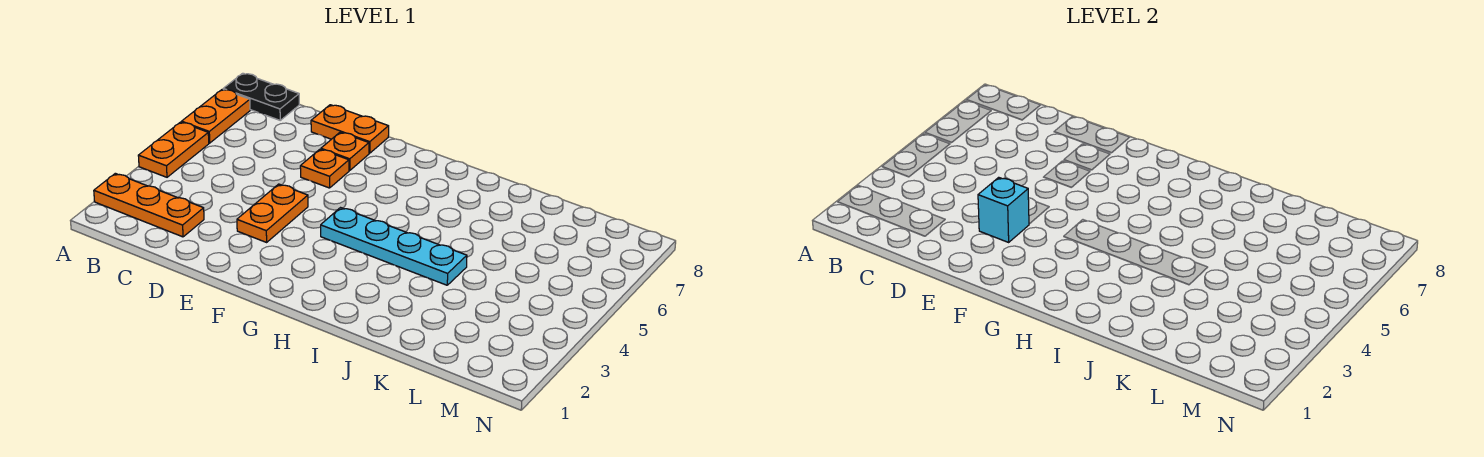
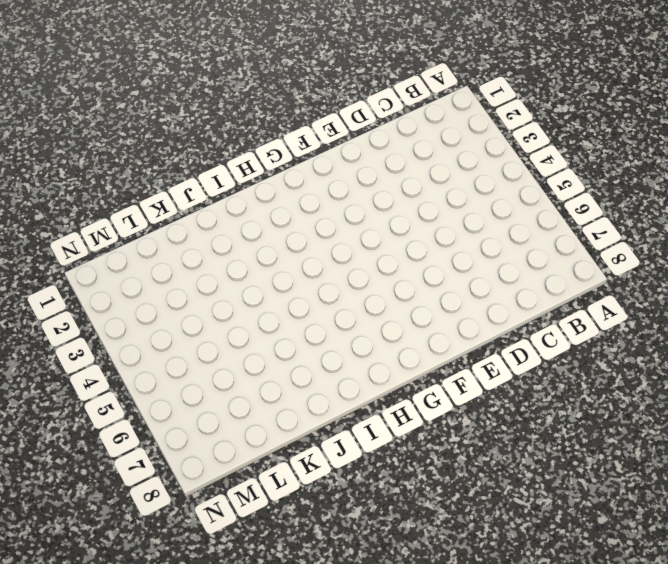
none -> orange 1x3 plate [94,173,204,237]
none -> orange 1x2 plate [138,122,209,177]

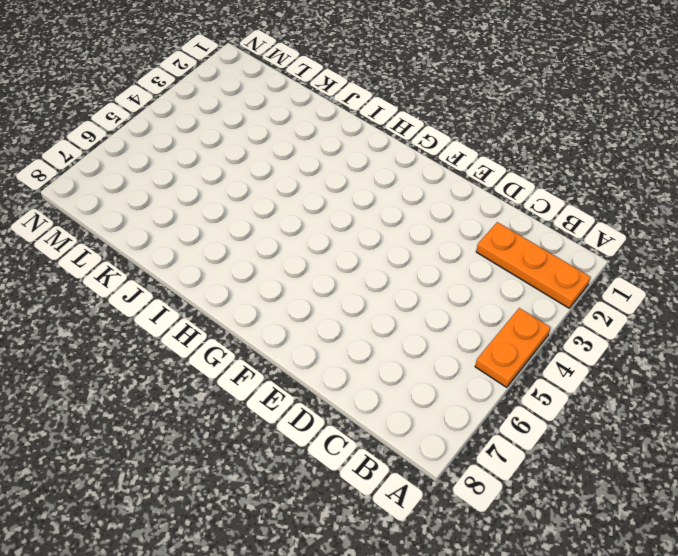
none -> orange 1x2 plate [182,89,250,143]
none -> black 1x2 plate [223,73,299,120]

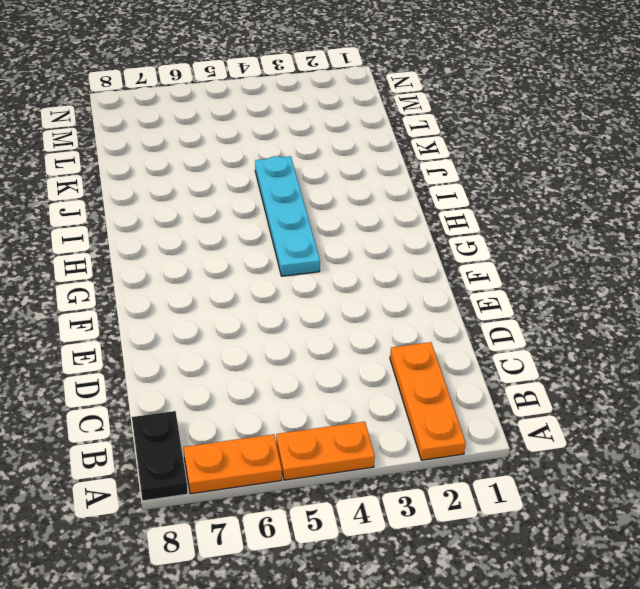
none -> orange 1x2 plate [311,105,389,153]
none -> orange 1x2 plate [237,184,308,242]

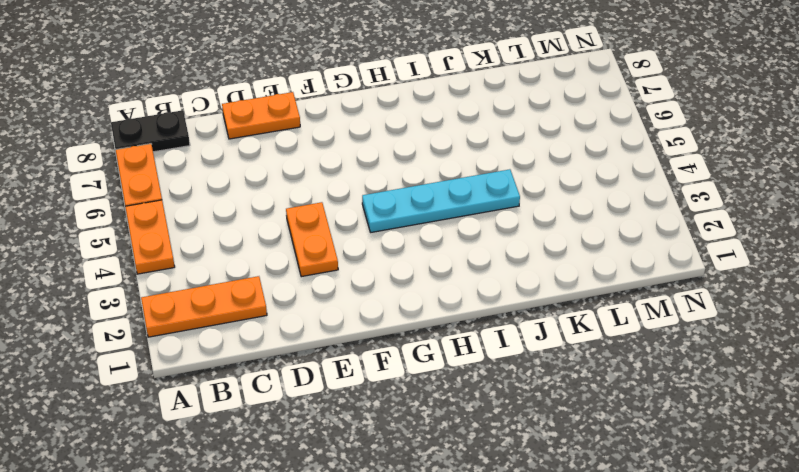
none -> orange 1x1 plate [300,149,349,188]
none -> orange 1x1 plate [321,132,369,170]

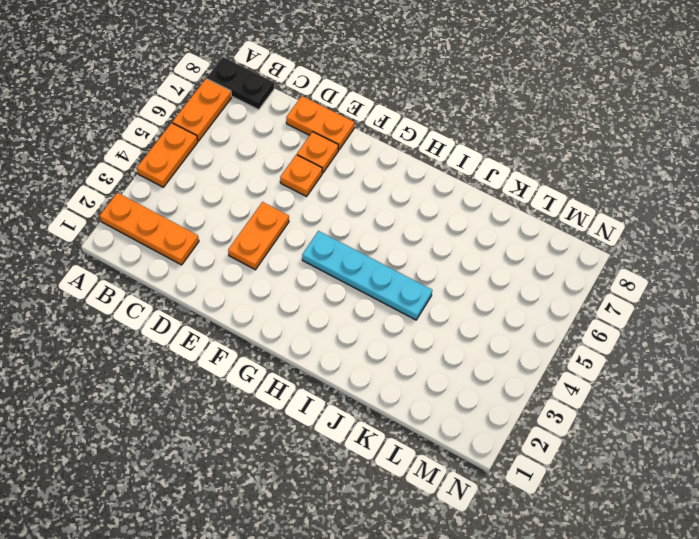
none -> cyan 1x1 brick [978,177,1029,242]

